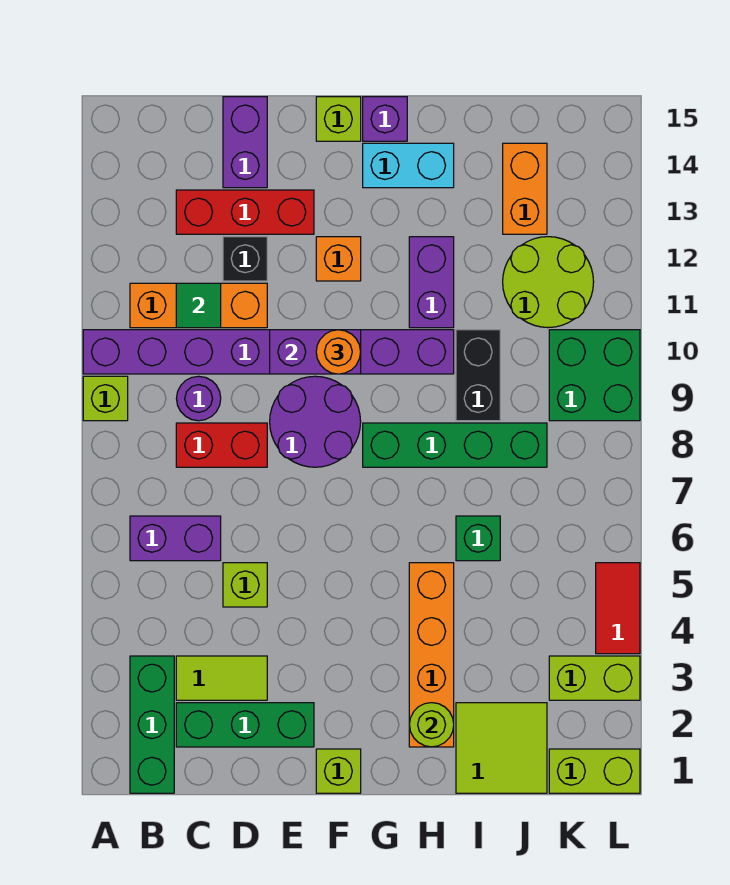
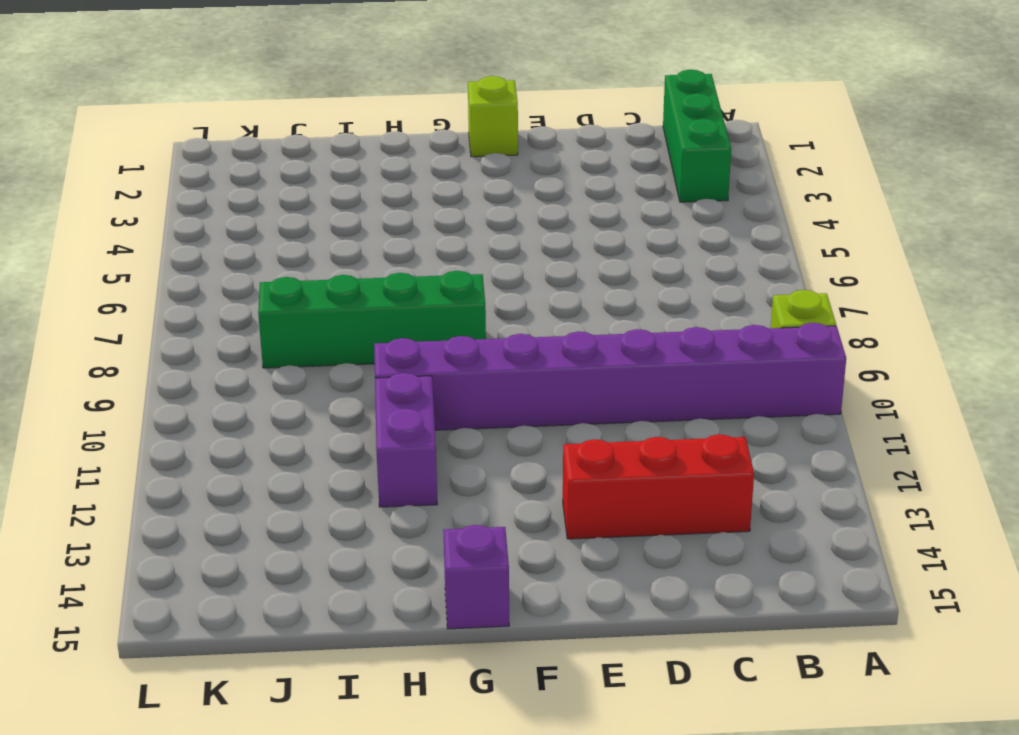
none -> purple 1x2 brick [130,516,221,561]
none -> orange 1x3 brick [130,283,267,328]
none -> green 1x3 brick [176,703,314,747]
none -> lime 1x2 tile [176,656,267,700]

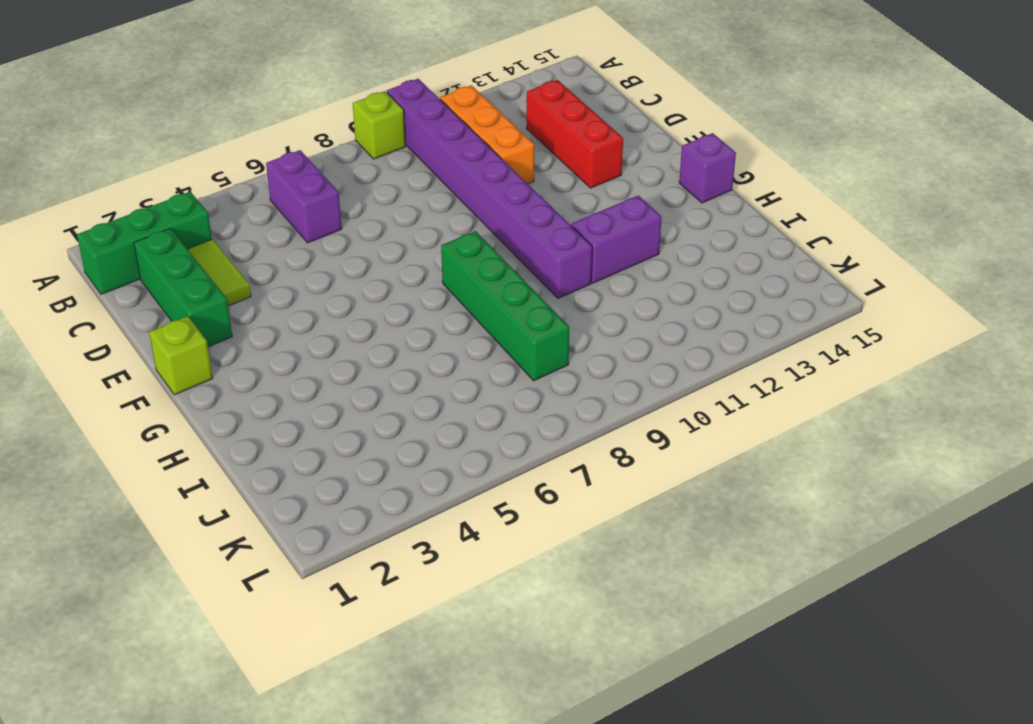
none -> red 1x2 brick [176,423,267,467]
none -> purple 1x1 round brick [176,376,221,421]
none -> lime 1x1 brick [223,563,267,607]
none -> black 1x1 brick [223,237,267,281]

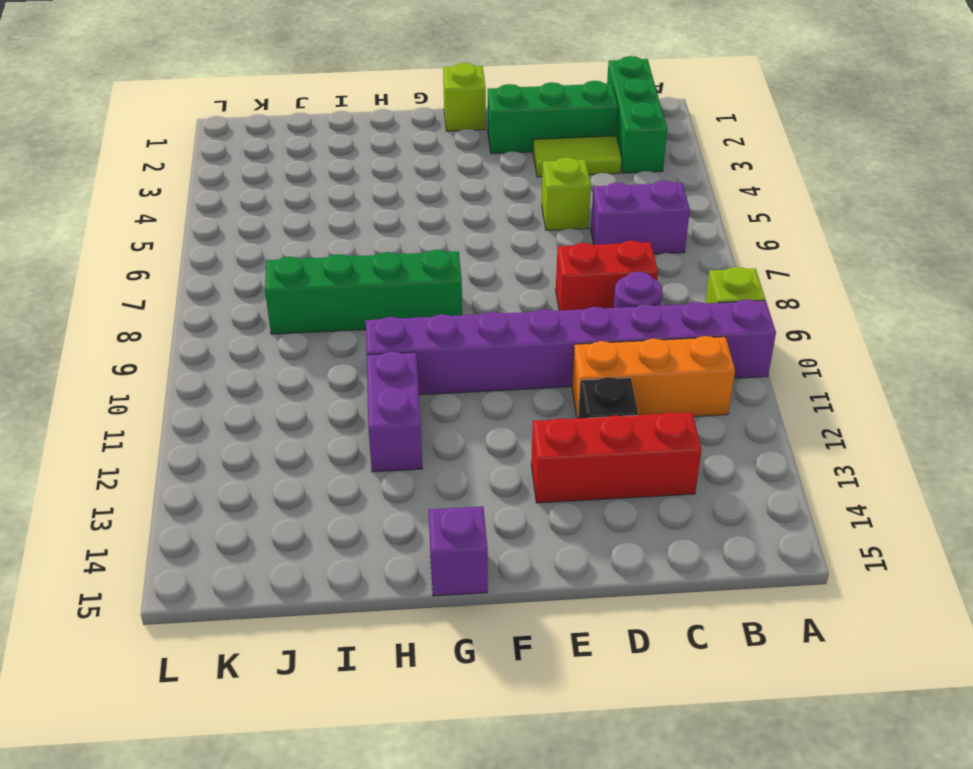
none -> purple 1x2 brick [223,97,267,188]
none -> purple 2x2 round brick [270,376,361,467]
none -> orange 1x1 brick [316,237,361,281]
none -> lime 1x1 brick [316,97,361,141]

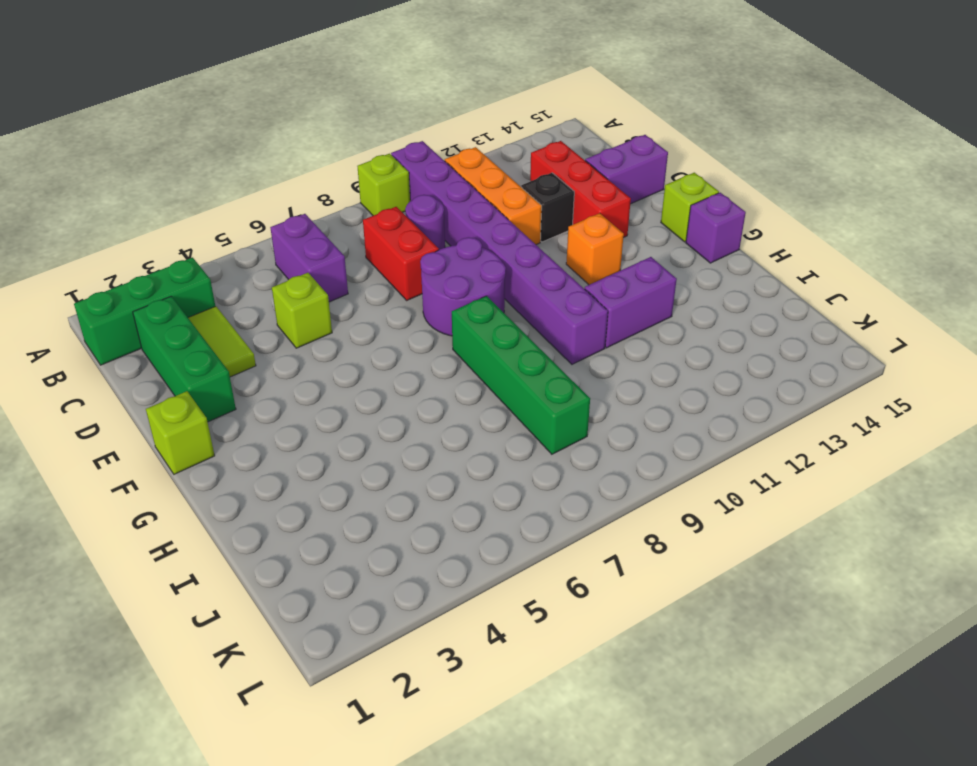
none -> cyan 1x2 brick [363,143,454,188]
none -> orange 1x4 brick [409,563,454,747]
none -> lime 2x2 tile [456,703,547,793]
none -> green 1x1 brick [456,516,500,561]

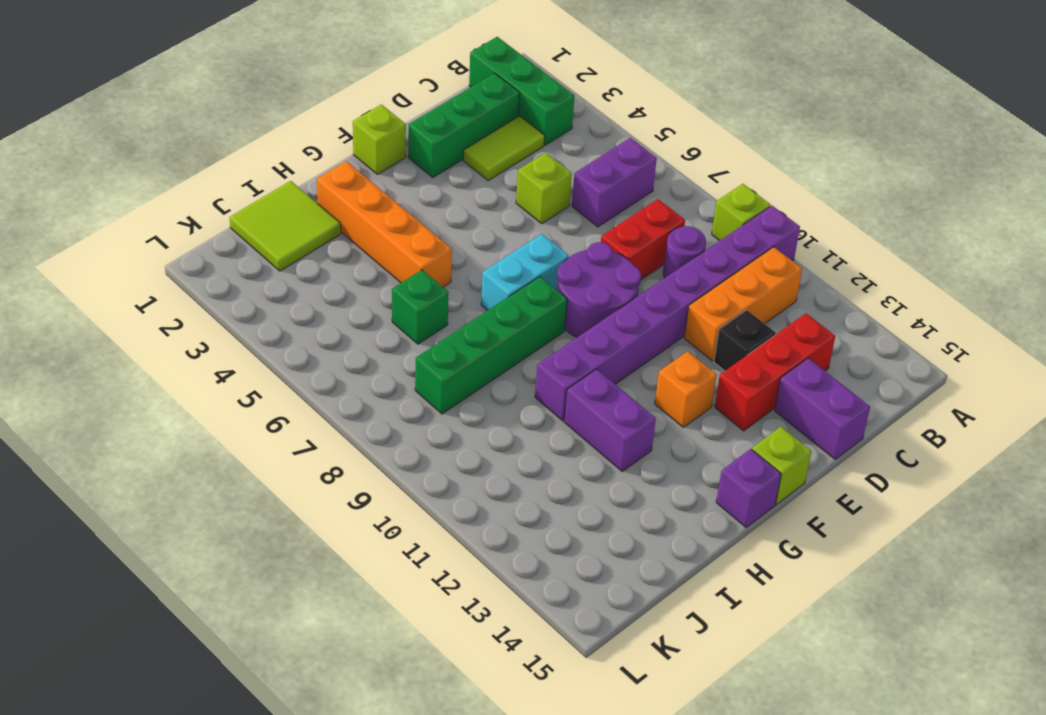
cyan 1x2 brick [481,234,569,311] -> cyan 1x2 brick moved to [363,143,454,188]
none -> black 1x2 brick [456,330,500,421]
none -> lime 2x2 round brick [503,237,594,328]
none -> orange 1x2 brick [503,143,547,234]
none -> lime 1x2 brick [549,749,640,793]

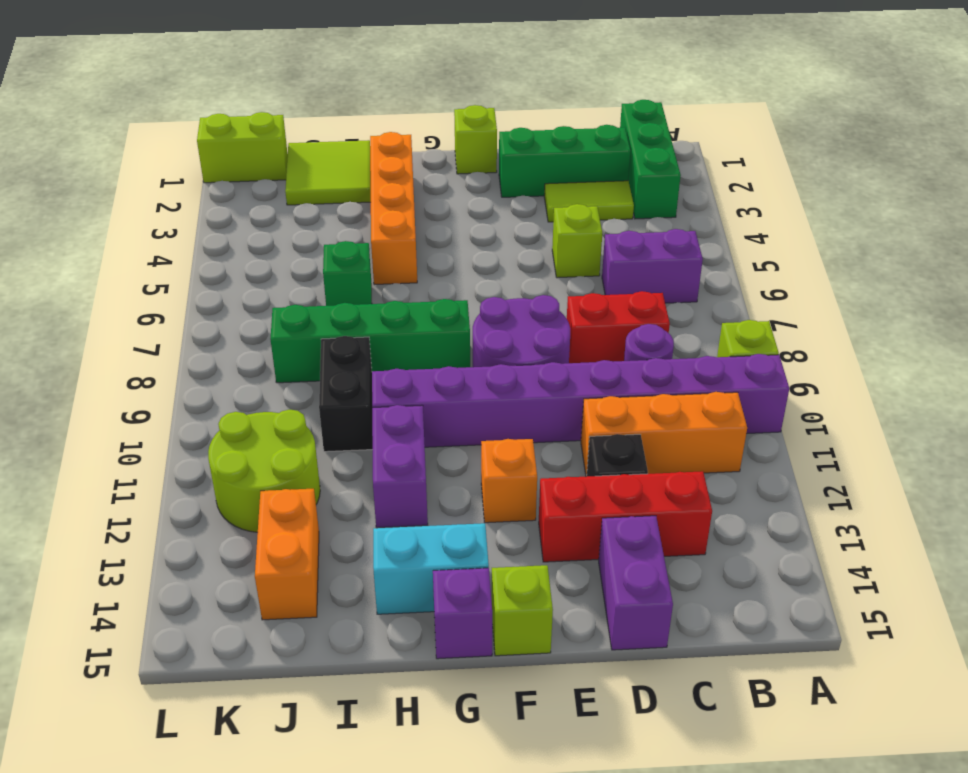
none -> lime 1x2 brick [549,656,640,700]
none -> green 2x2 brick [549,330,640,421]
none -> red 1x2 tile [596,563,640,654]
none -> green 1x1 tile [176,283,221,328]

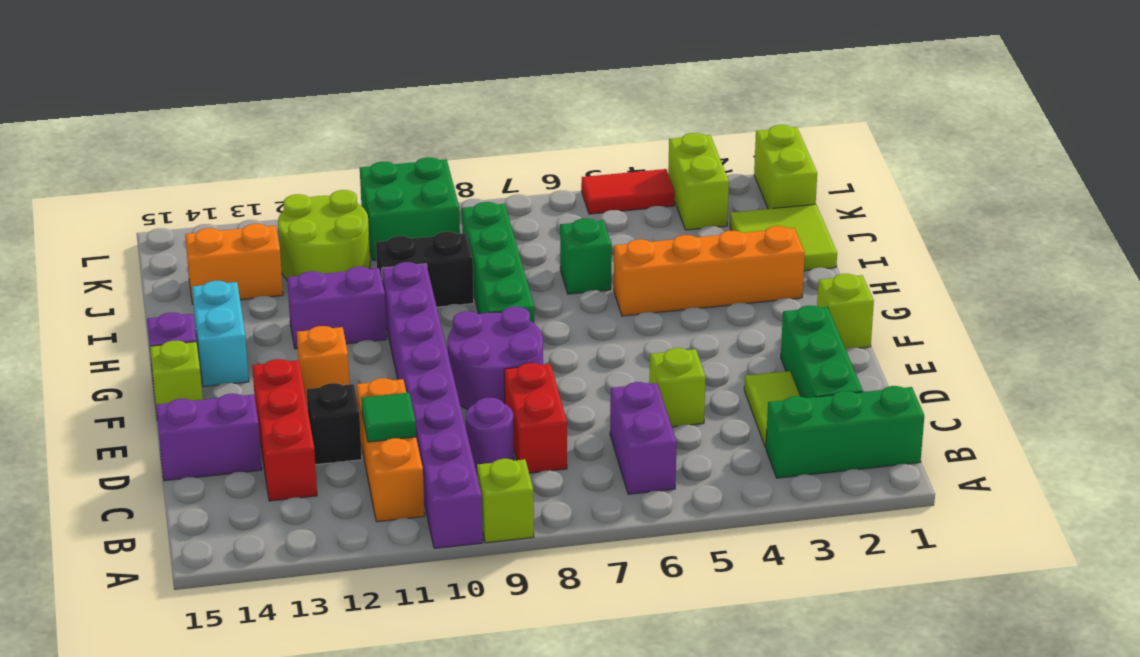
none -> purple 1x2 brick [270,330,361,374]
none -> lime 1x1 round brick [409,703,454,747]
none -> orange 1x1 round brick [316,330,361,374]

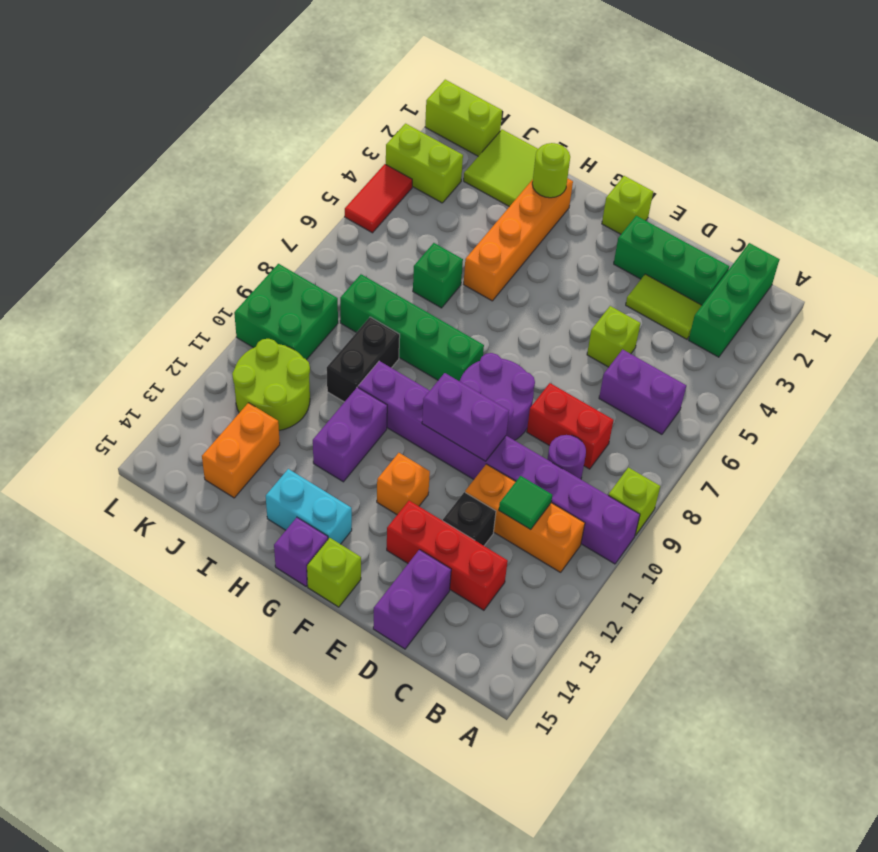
none -> orange 1x1 round brick [316,330,361,374]

